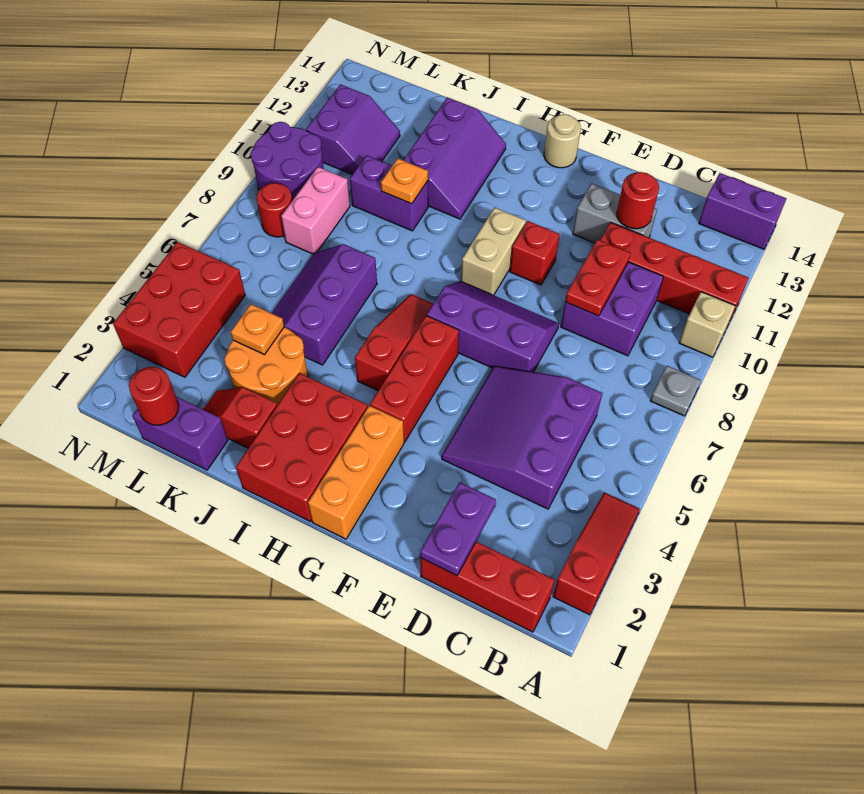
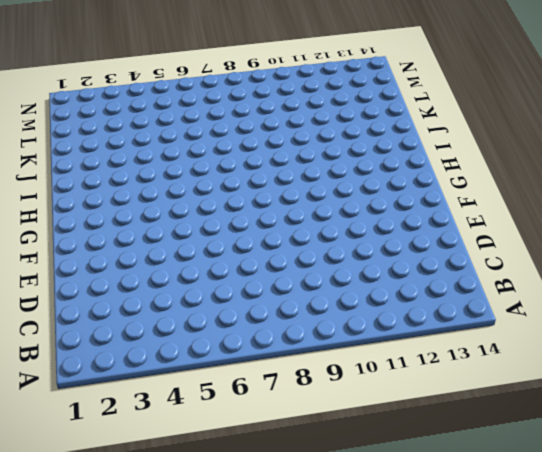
none -> red 1x3 slope [553,493,640,615]
none -> grey 1x1 plate [650,366,701,416]
none -> tan 1x1 brick [679,292,735,357]
none -> red 1x4 brick [600,222,748,324]

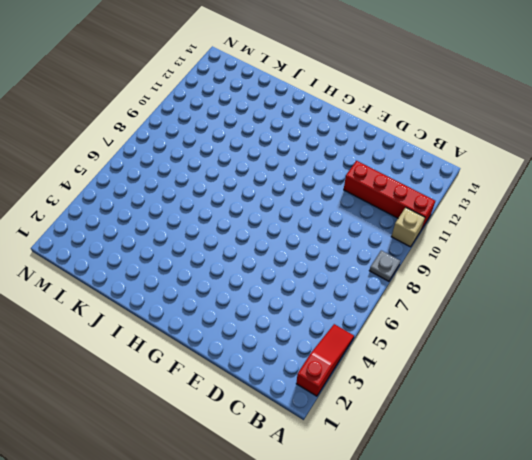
none -> purple 1x2 brick [699,173,786,249]
none -> red 1x3 brick [420,542,555,632]
none -> purple 3x3 slope [442,366,602,509]
none -> purple 2x2 brick [561,262,663,356]

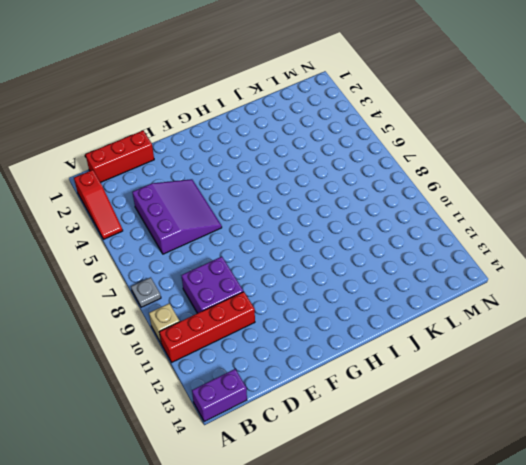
none -> grey 1x2 brick [573,183,657,243]
none -> purple 2x3 slope [427,281,559,372]
none -> red 1x1 brick [510,221,560,285]
none -> orange 1x3 brick [308,406,404,539]

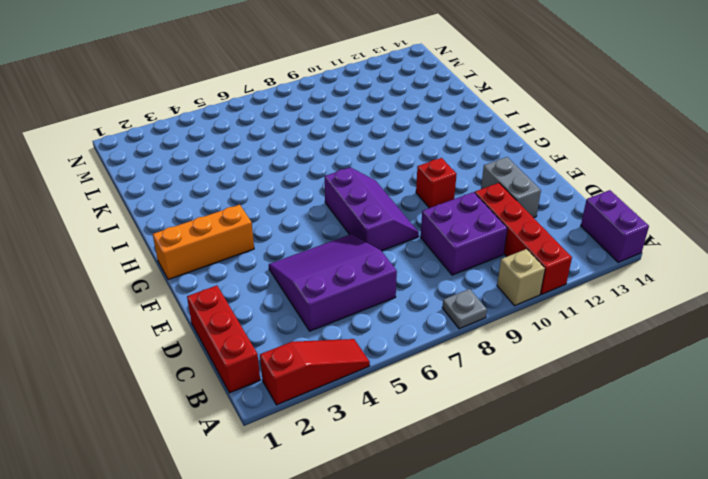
none -> red 1x3 brick [370,316,459,442]
none -> tan 1x2 brick [461,207,526,295]
none -> tan 1x1 round brick [544,114,581,168]
none -> red 2x3 brick [236,373,368,521]

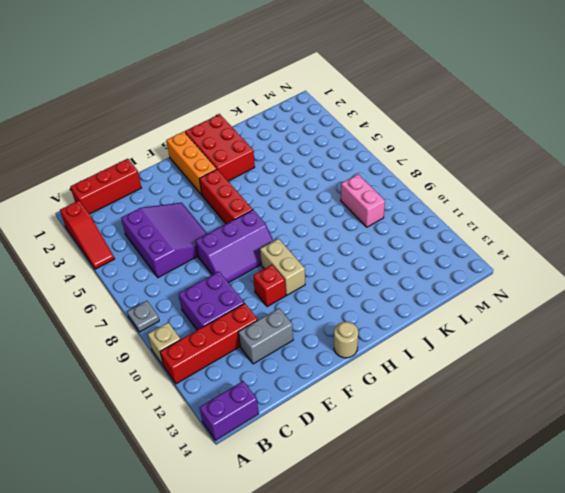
none -> red 1x3 slope [355,294,433,391]
none -> purple 2x3 slope [403,97,506,219]
none -> red 1x2 slope [203,387,277,448]
none -> orange 2x2 round brick [224,327,308,405]

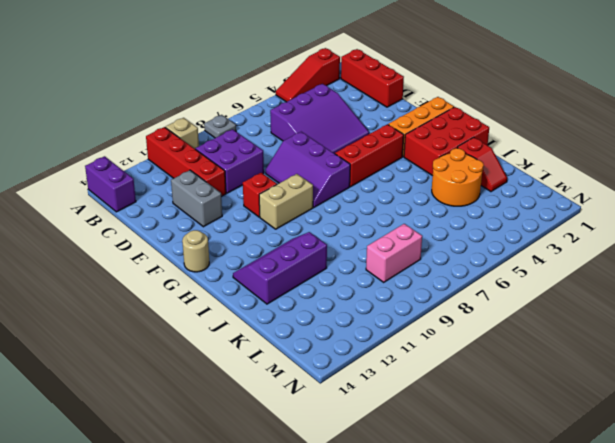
none -> red 1x3 slope [355,294,433,391]
none -> purple 2x3 slope [272,244,377,365]
none -> purple 1x2 brick [350,155,428,231]
none -> purple 1x2 brick [132,397,228,470]

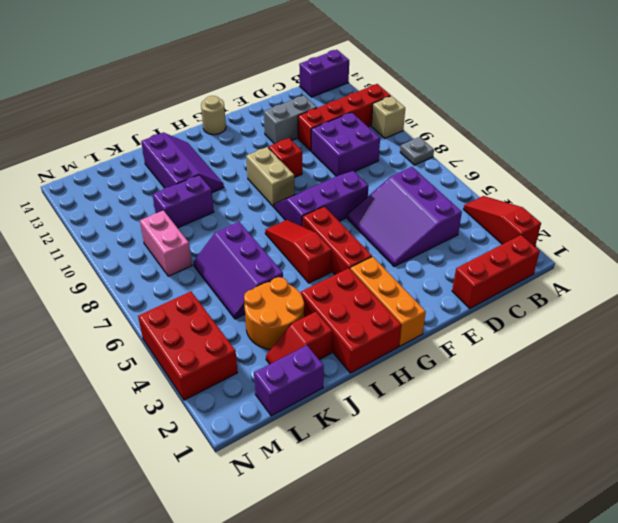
none -> purple 2x2 slope [306,84,400,175]
none -> red 1x1 round brick [257,183,292,237]
none -> purple 2x2 round brick [250,122,324,200]
none -> purple 1x2 plate [420,482,496,576]

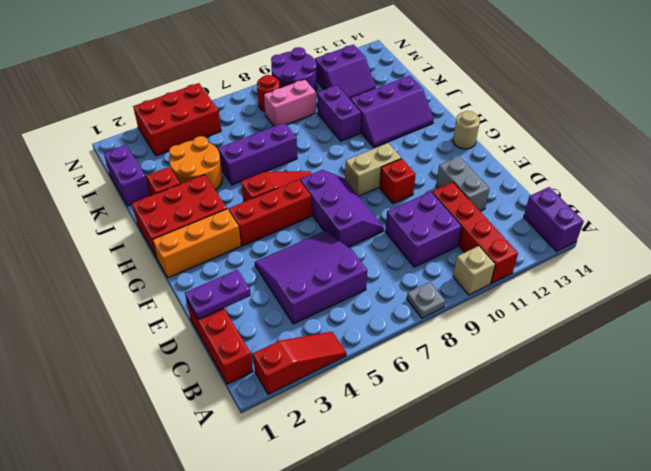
none -> red 1x2 plate [565,240,630,316]
none -> red 1x1 round brick [617,172,659,229]
none -> orange 1x1 plate [381,158,428,204]
none -> orange 1x1 plate [231,304,284,355]

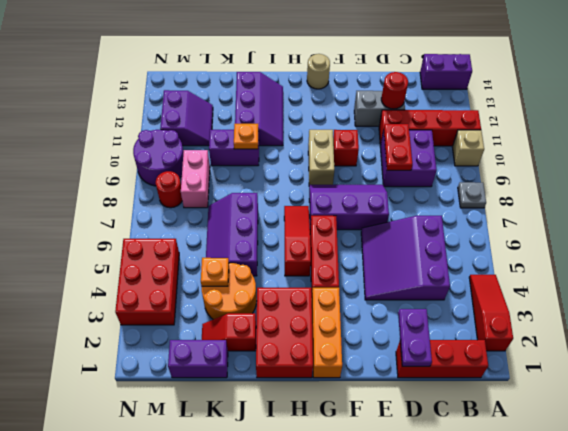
none -> red 1x1 round brick [129,367,179,425]

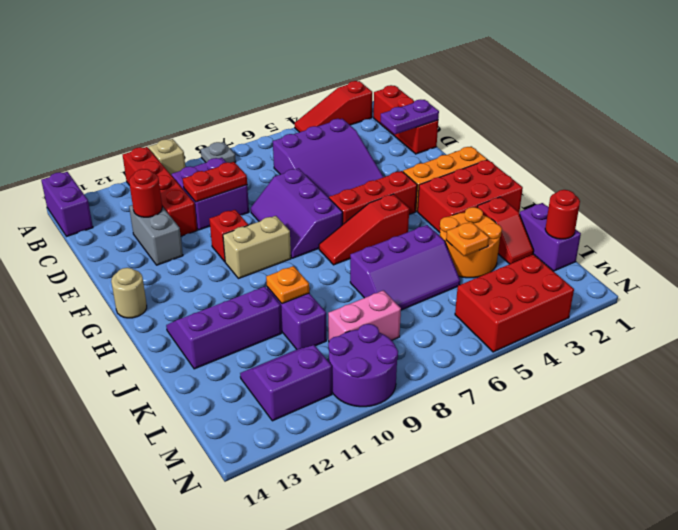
none -> red 1x1 round brick [257,183,292,237]

